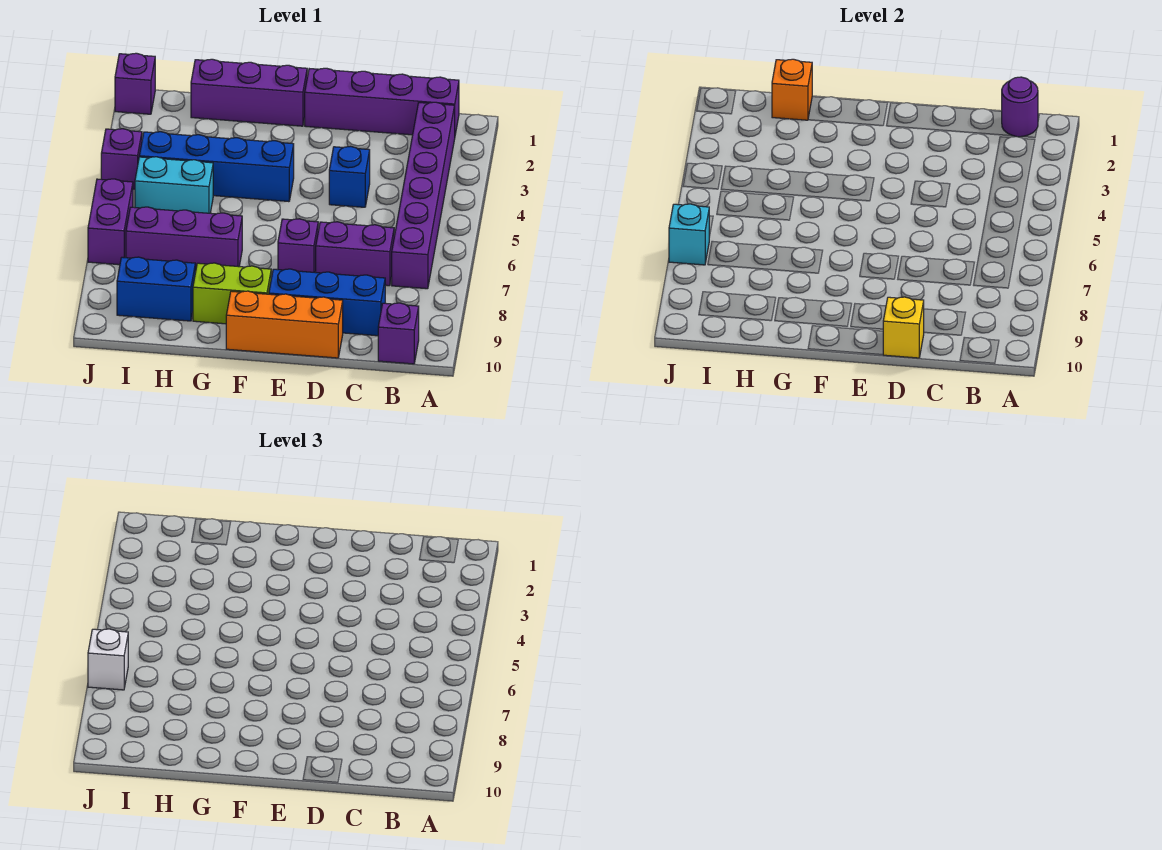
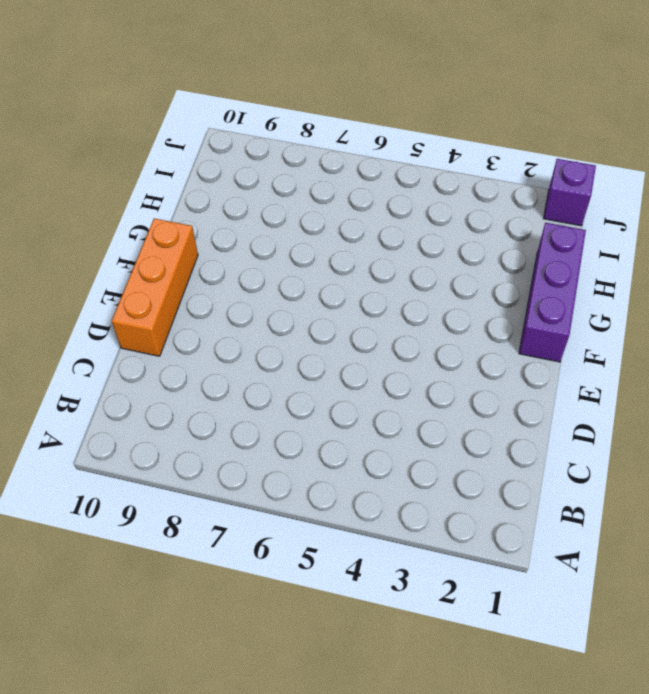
none -> purple 1x4 brick [305,68,459,135]
none -> purple 1x6 brick [392,102,455,289]
none -> purple 1x1 brick [378,303,419,364]

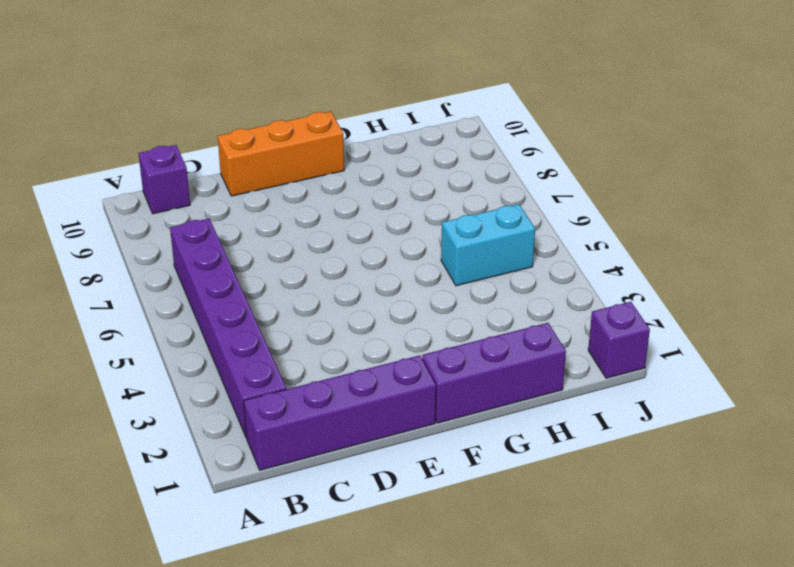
none -> purple 1x2 brick [316,222,394,286]
none -> blue 1x3 brick [269,269,385,336]
none -> blue 1x1 brick [329,146,370,207]

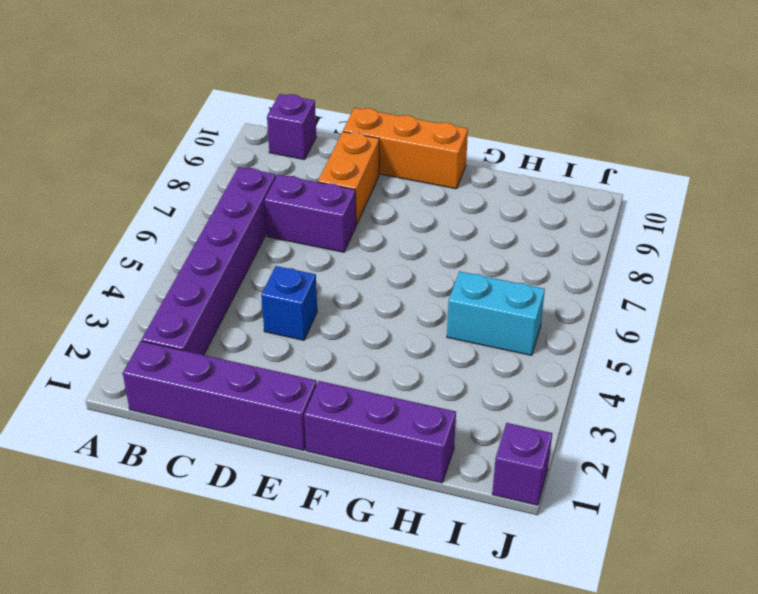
orange 1x2 brick [318,132,379,225] -> blue 1x3 brick [269,269,385,336]
none -> purple 1x1 brick [278,219,318,272]
none -> blue 1x4 brick [139,132,294,202]
none -> lime 1x2 brick [193,263,271,324]

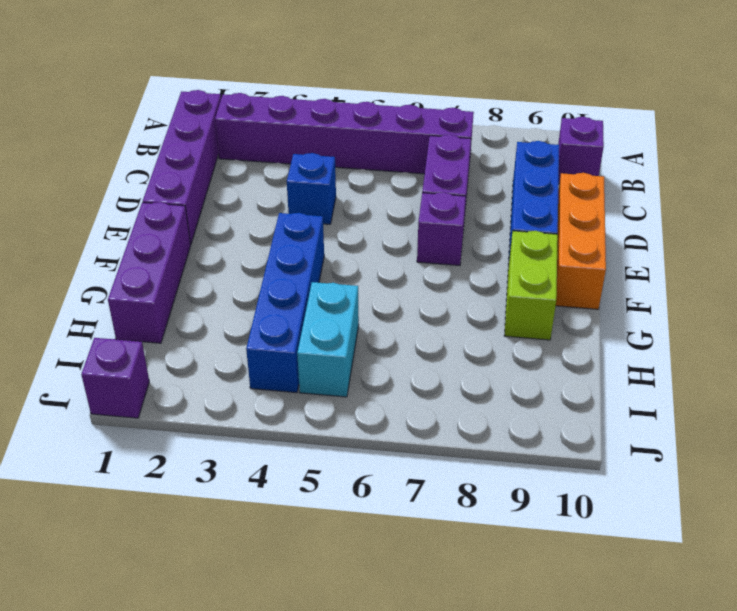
none -> purple 1x3 brick [126,207,242,271]
none -> blue 1x2 brick [117,257,195,321]
none -> purple 1x1 brick [101,129,142,189]

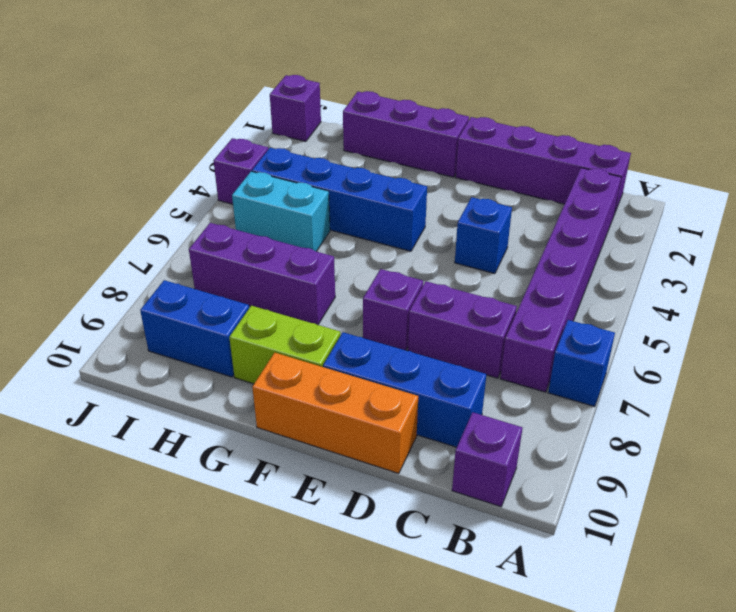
blue 1x1 brick [548,320,615,406] -> none
none -> purple 1x2 brick [88,179,133,265]
none -> purple 1x1 round brick [1002,77,1038,137]
none -> yellow 1x1 brick [883,297,924,358]

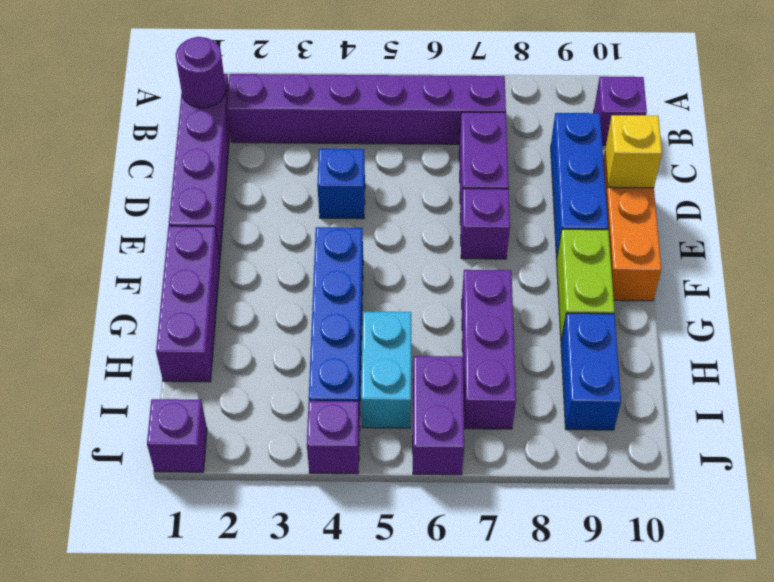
purple 1x2 brick [413,356,464,475] -> purple 1x2 brick turned to [88,179,133,265]
none -> orange 1x1 brick [772,59,812,120]
none -> cyan 1x1 brick [669,204,709,265]
none -> white 1x1 brick [88,629,128,690]

